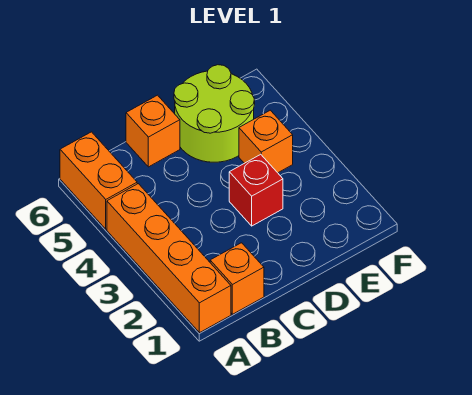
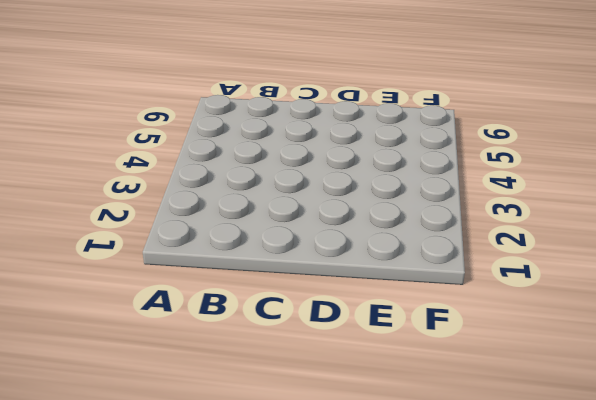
none -> orange 1x4 brick [107,184,231,333]
none -> orange 1x2 brick [60,132,137,229]

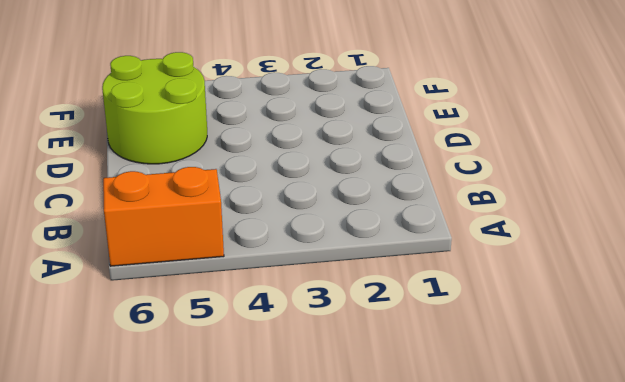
none -> orange 1x4 brick [107,184,231,333]
none -> orange 1x1 brick [210,243,264,314]

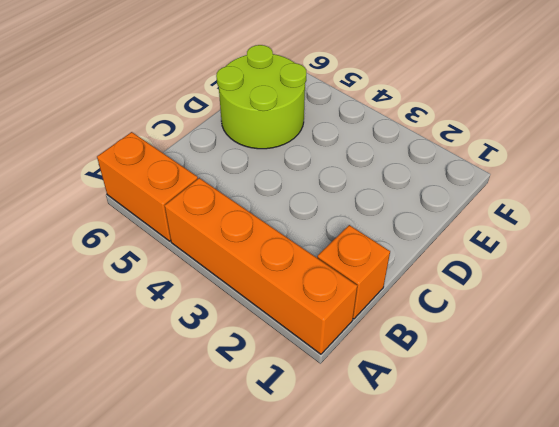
none -> orange 1x1 brick [126,95,180,167]
none -> red 1x1 brick [229,154,283,226]

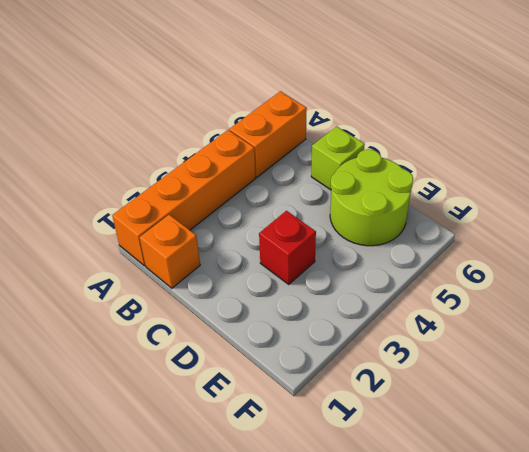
lime 1x1 brick [311,126,365,190] -> orange 1x1 brick [126,95,180,167]
none -> orange 1x1 brick [239,110,293,173]

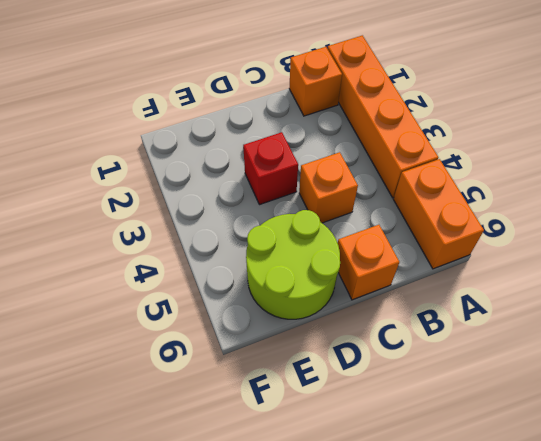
orange 1x1 brick [299,152,358,223] -> orange 1x1 brick moved to [239,110,293,173]

